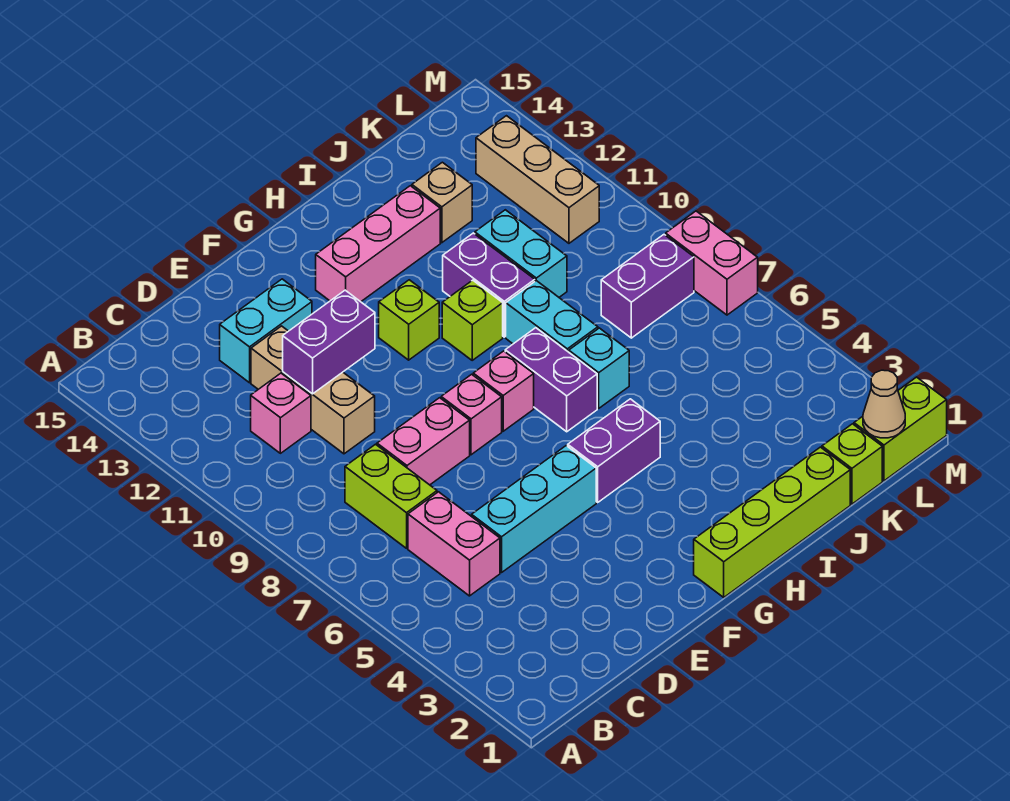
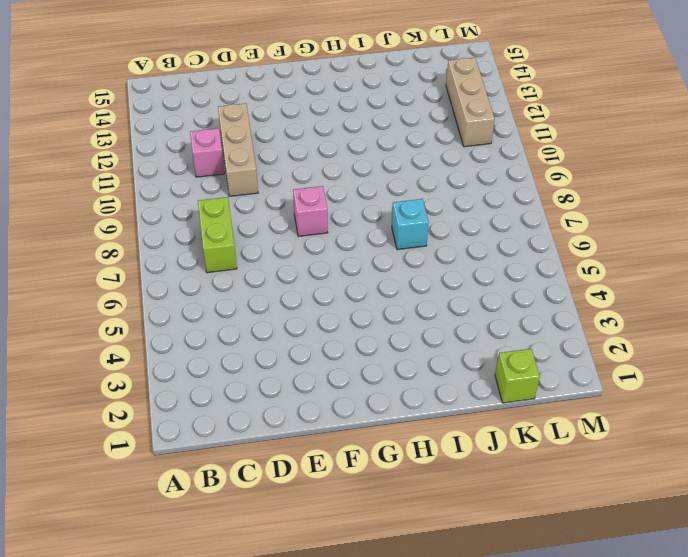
none -> pink 1x2 brick [408,492,500,596]
none -> cyan 1x3 brick [472,446,596,572]
none -> pink 1x2 brick [377,398,470,485]

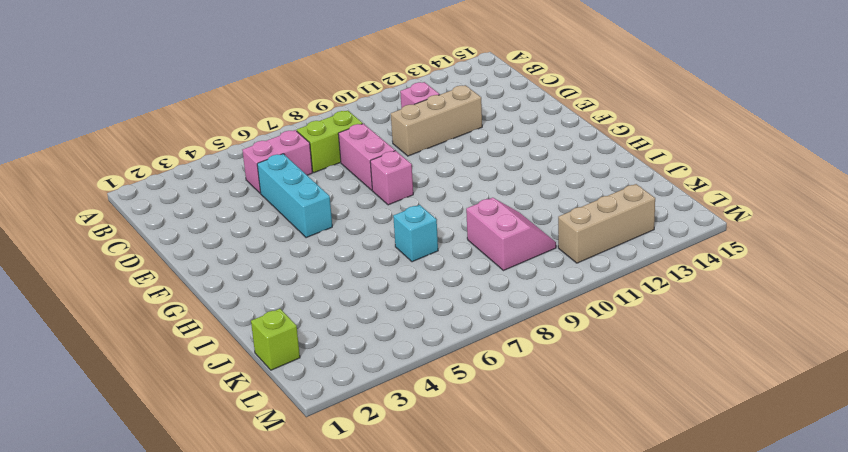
pink 2x2 slope [466,198,556,271] -> cyan 1x2 brick [475,210,567,297]
none -> cyan 1x2 brick [220,279,312,383]
none -> lime 1x4 brick [694,447,850,597]
none -> purple 1x2 brick [568,399,660,502]

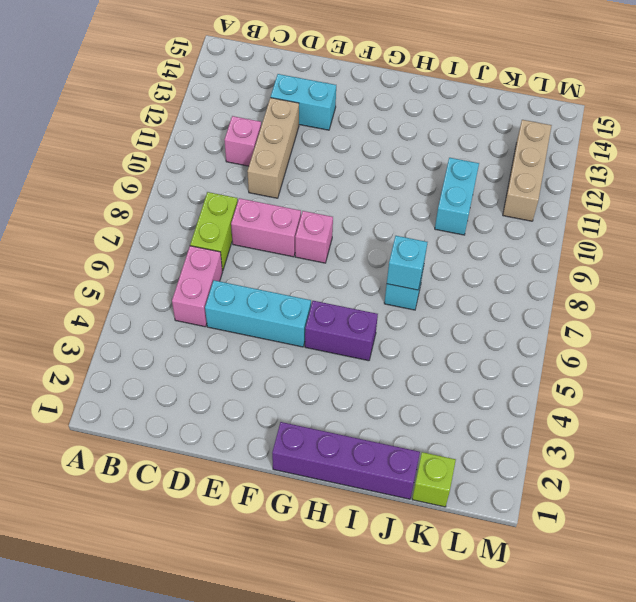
purple 1x4 brick [272,422,420,499] -> lime 1x4 brick [694,447,850,597]
cyan 1x1 brick [387,236,427,290] -> none
none -> pink 1x1 brick [473,351,534,431]
none -> lime 1x1 brick [379,280,439,360]
none -> pink 1x3 brick [316,186,440,302]

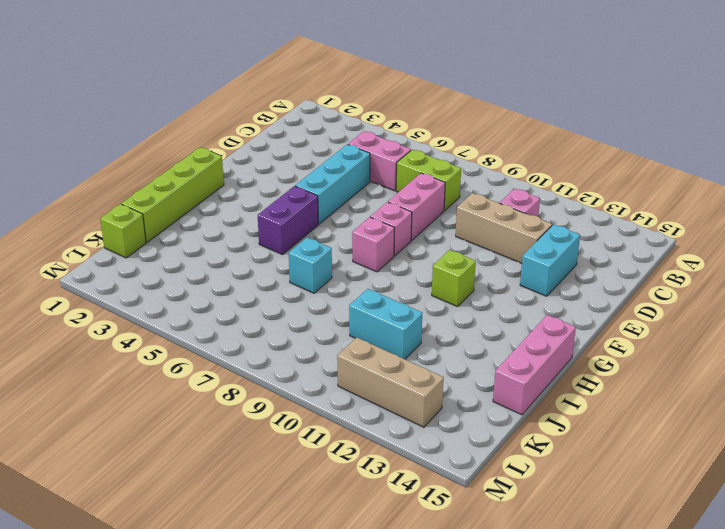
pink 1x3 brick [493,315,576,415] -> pink 1x3 brick moved to [316,186,440,302]
none -> purple 1x2 brick [505,328,597,432]
none -> lime 1x1 brick [442,280,503,360]
none -> cyan 1x2 brick [506,281,598,352]

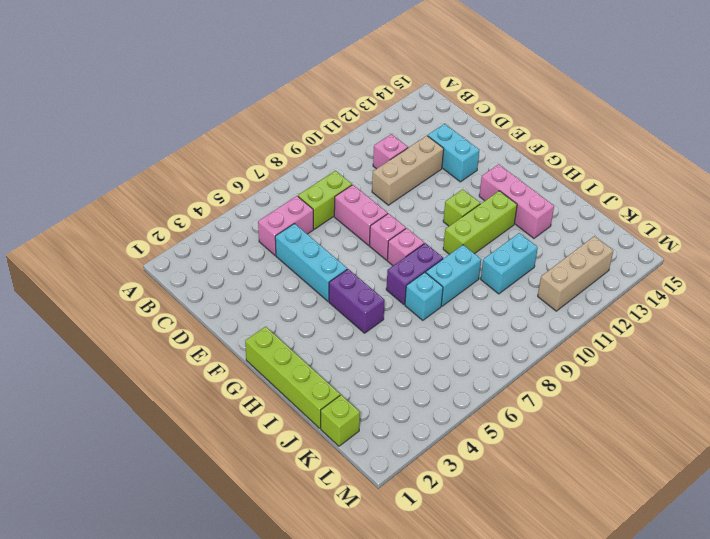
lime 1x3 brick [443,191,517,254] -> lime 1x1 brick [442,280,503,360]
none -> purple 1x2 brick [443,233,535,337]
none -> tan 1x1 brick [412,162,472,243]
none -> purple 1x2 brick [601,235,694,338]

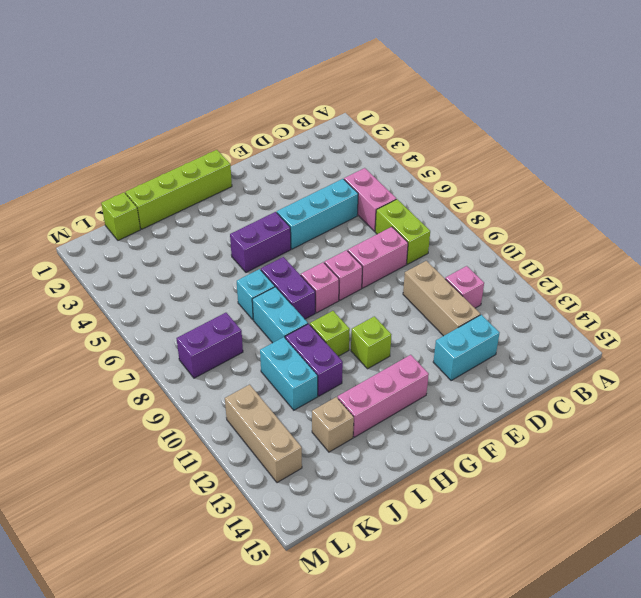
none -> lime 1x2 brick [854,377,947,481]
none -> pink 1x2 brick [666,211,758,315]
none -> purple 1x2 brick [283,290,375,394]

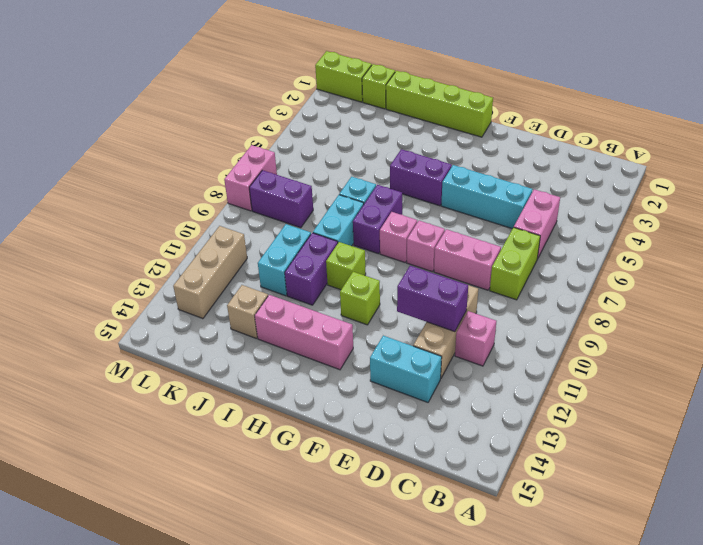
none -> tan 1x1 cone [863,370,905,438]

